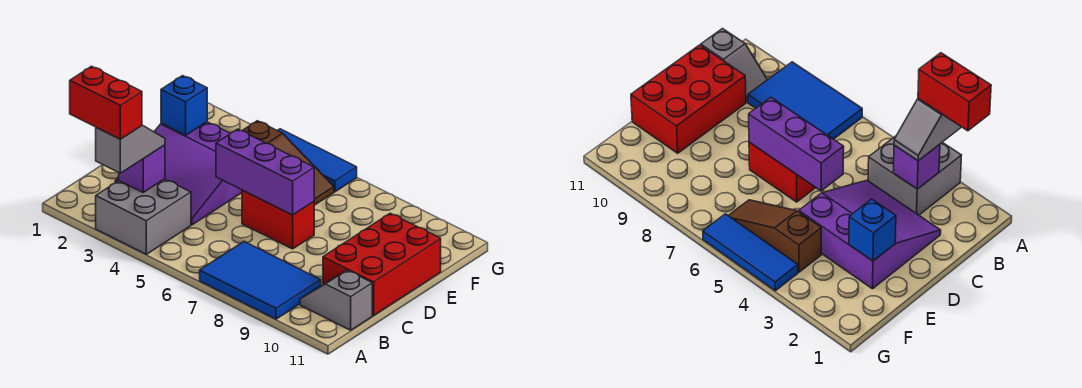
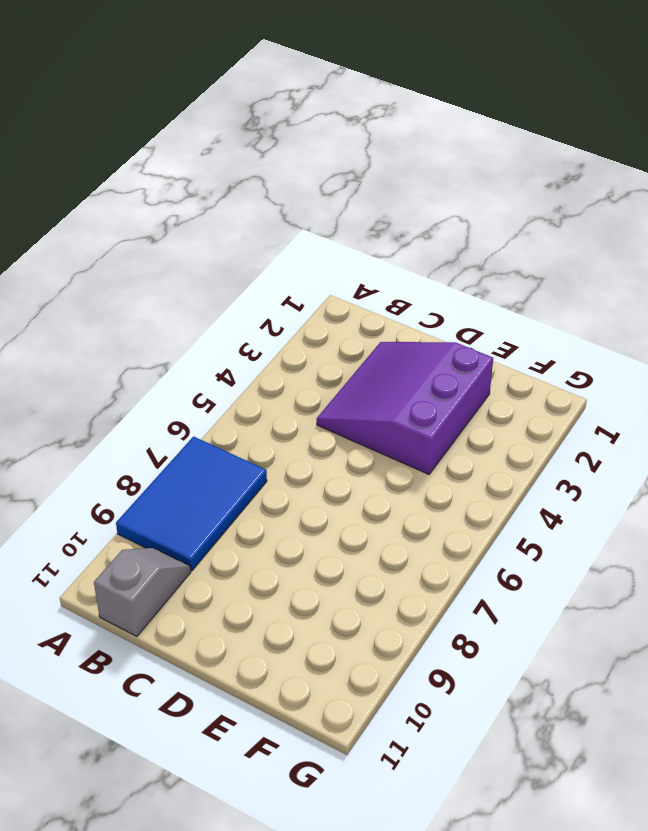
none -> grey 2x2 brick [96,179,191,254]
none -> red 2x3 brick [323,213,441,316]
none -> red 1x2 brick [242,190,314,249]

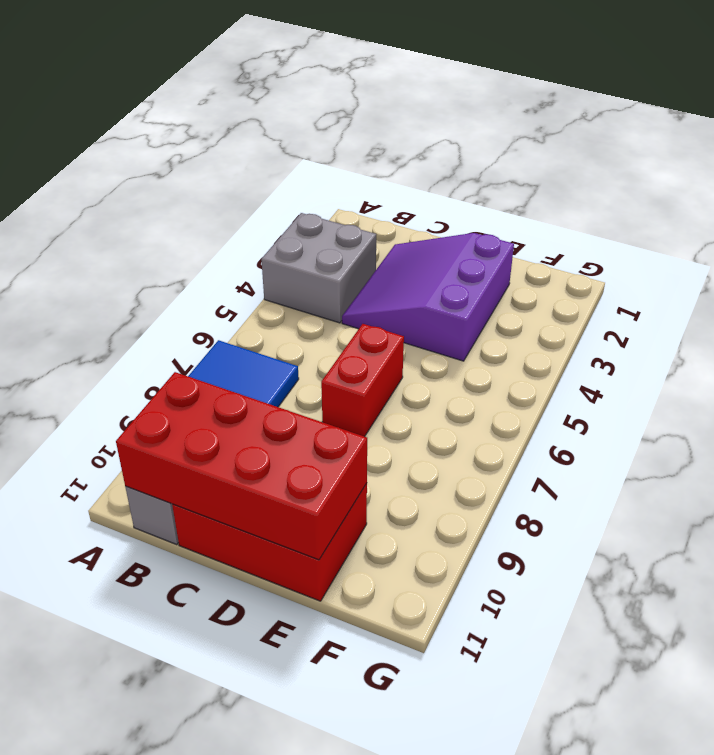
red 2x4 brick [116,372,367,560] -> none
none -> brown 1x3 slope [242,121,334,205]
none -> blue 1x3 tile [277,129,357,192]
none -> purple 1x1 brick [119,145,165,192]

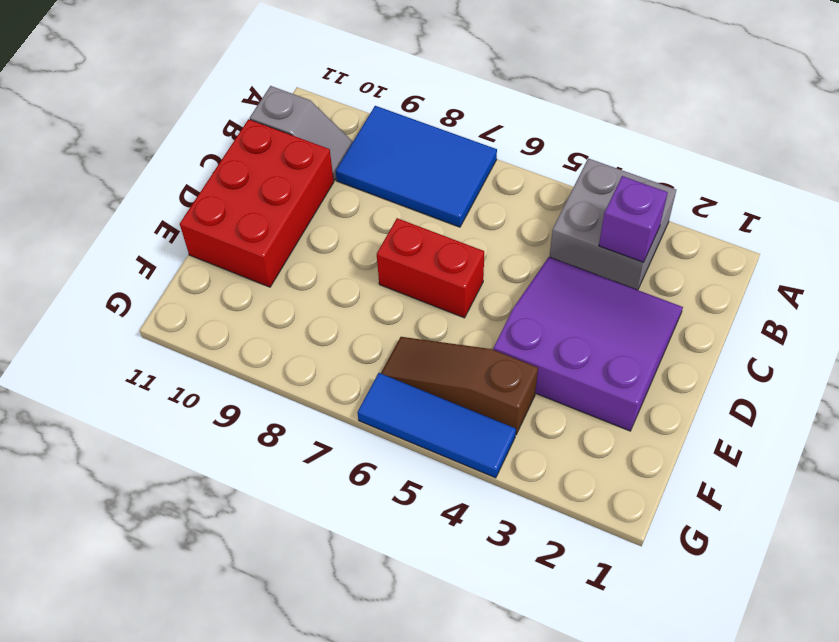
none -> purple 1x3 brick [216,129,314,215]
none -> blue 1x1 brick [161,76,207,135]
none -> grey 1x2 slope [96,125,165,173]

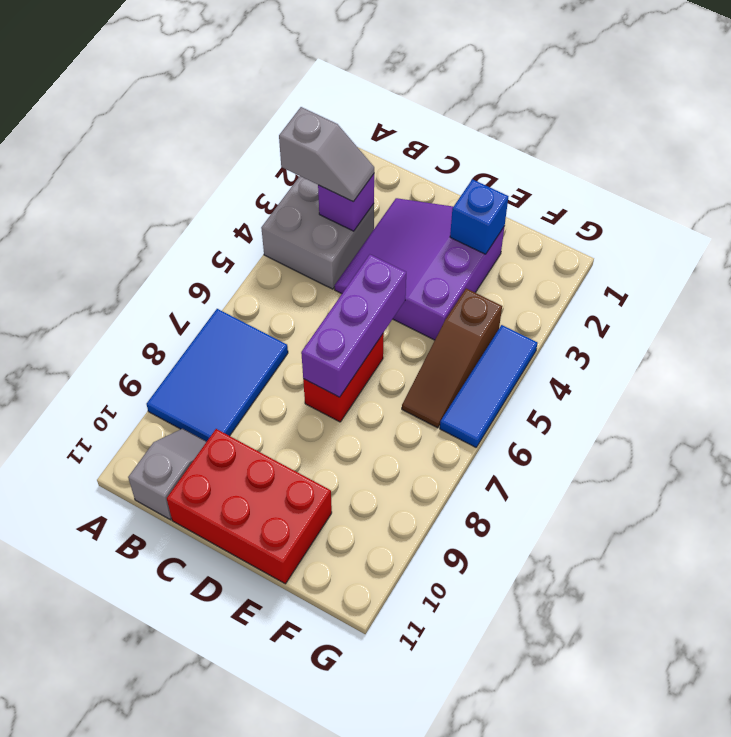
none -> red 1x2 brick [70,66,142,139]

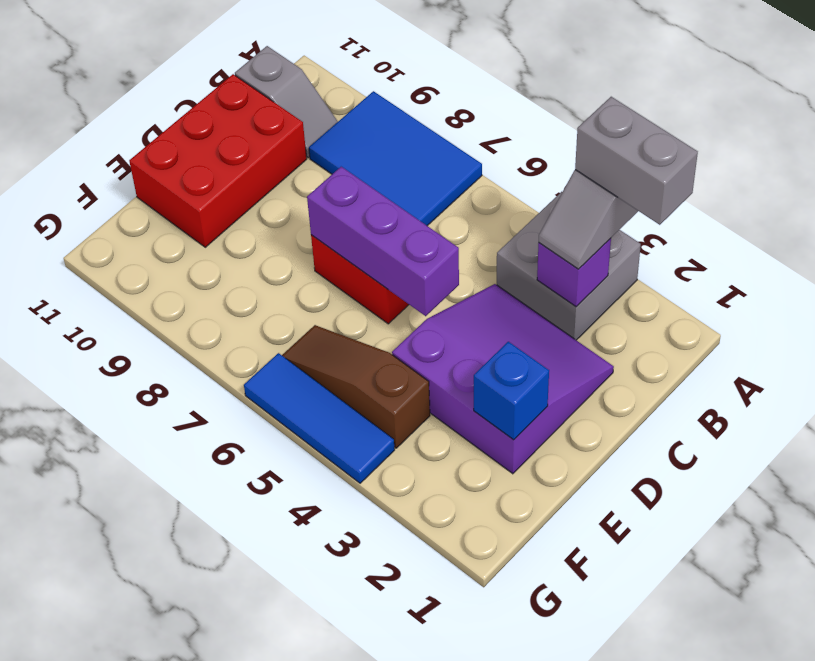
grey 1x2 brick [575,97,698,225] -> red 1x2 brick [70,66,142,139]

